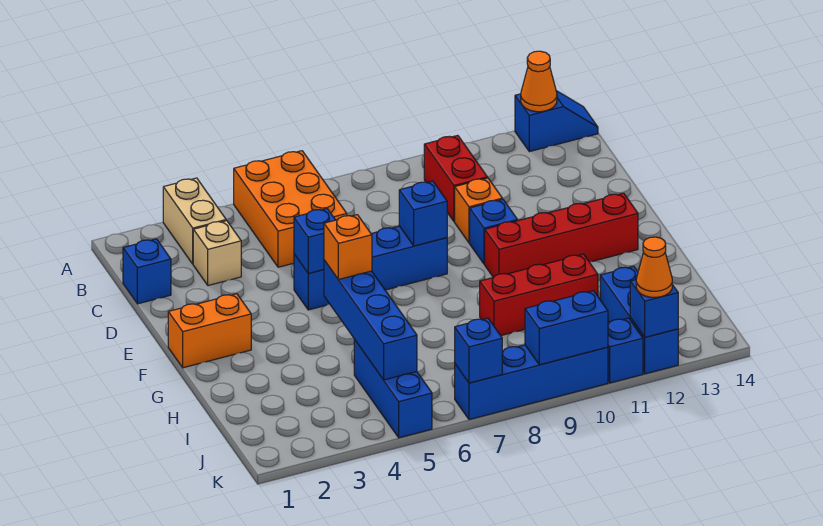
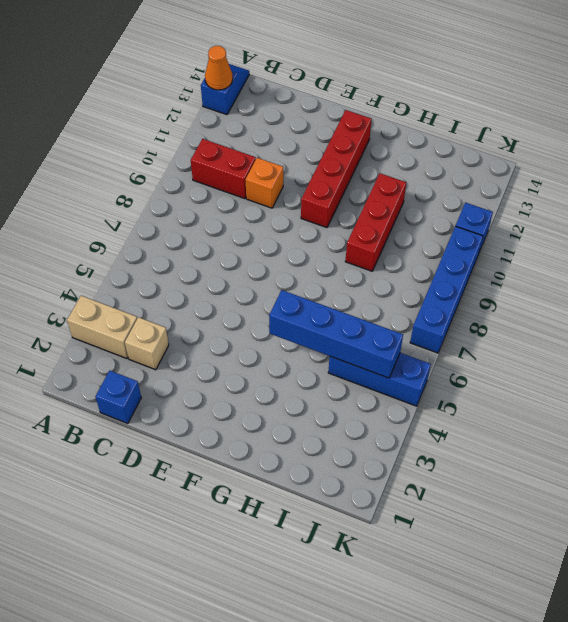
none -> orange 2x3 brick [234,151,347,267]
none -> blue 1x4 brick [294,226,447,310]
none -> blue 1x1 brick [470,199,518,264]

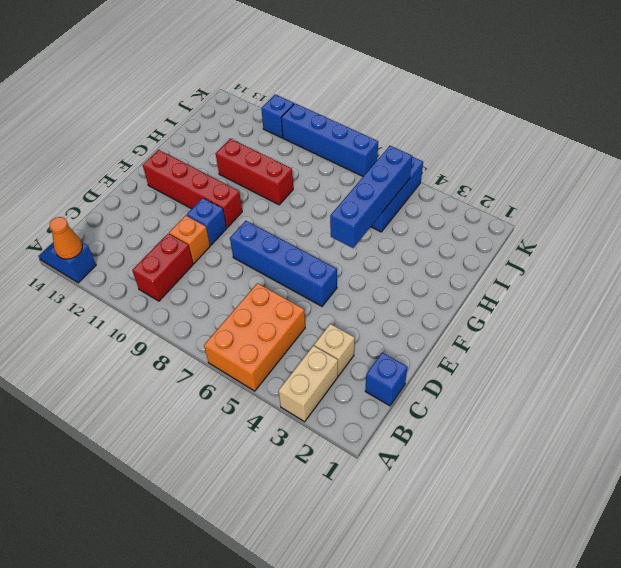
none -> orange 1x2 brick [168,294,251,368]
none -> blue 1x3 brick [600,266,678,374]
none -> blue 1x1 brick [294,209,335,273]

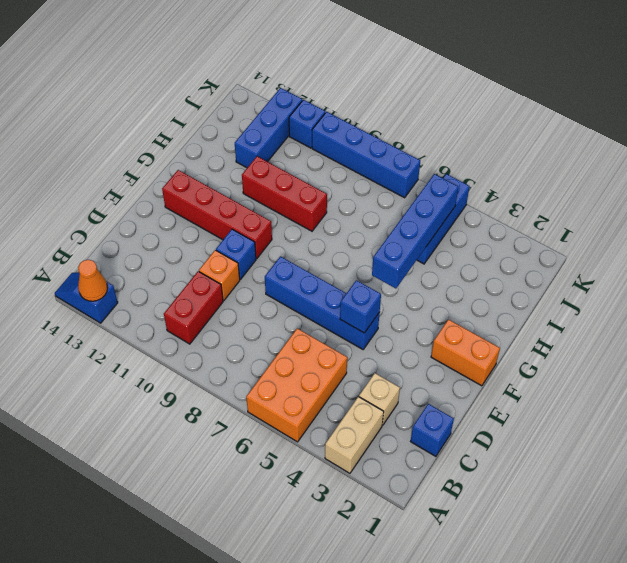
none -> blue 1x1 brick [399,181,447,246]
none -> blue 1x1 brick [455,318,502,383]
none -> blue 1x2 brick [525,291,608,365]

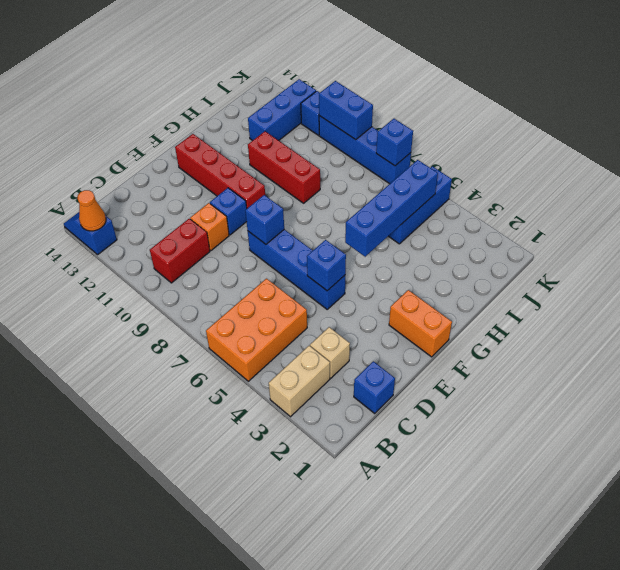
none -> blue 1x1 brick [630,280,678,337]
none -> orange 1x1 brick [324,215,372,280]
none -> orange 1x1 cone [636,237,672,297]

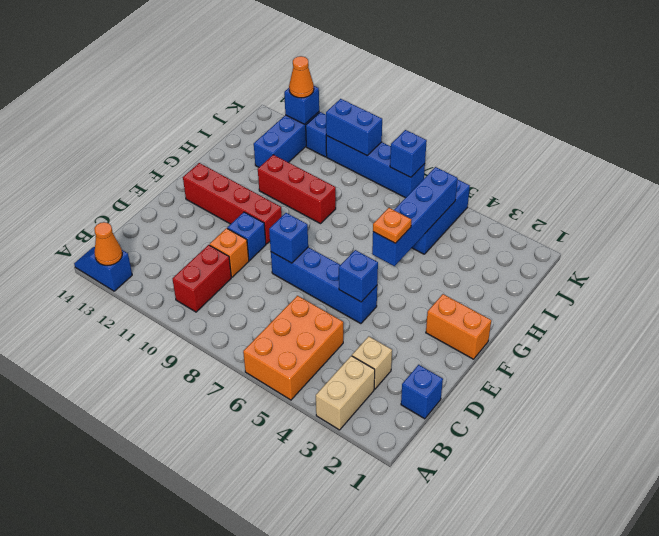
orange 1x1 plate [373,208,411,243] -> orange 1x1 brick [324,215,372,280]

